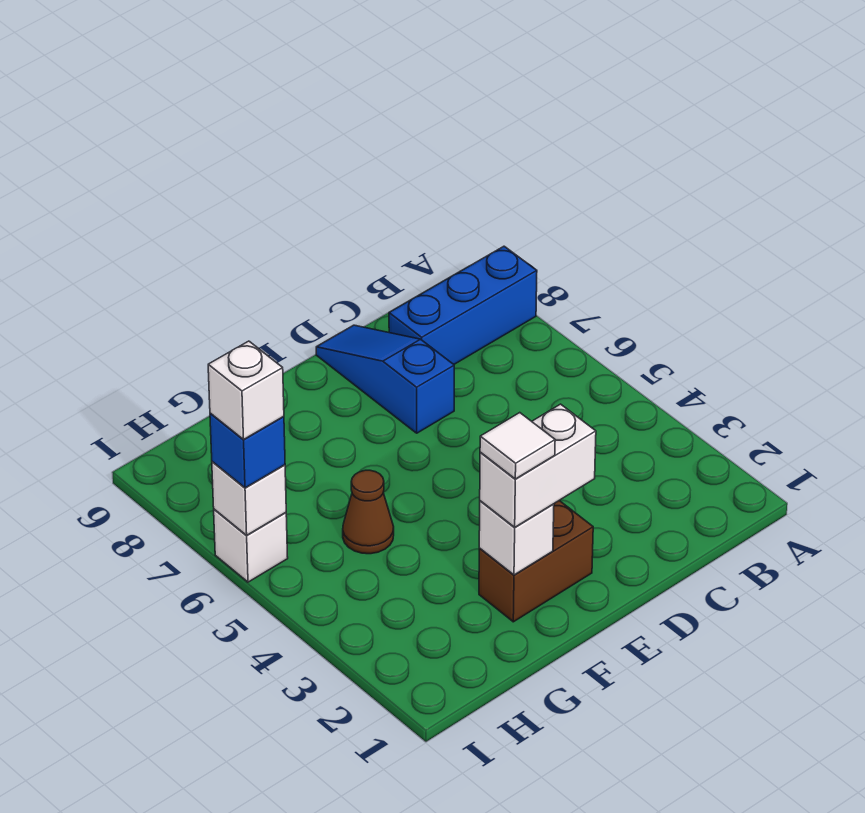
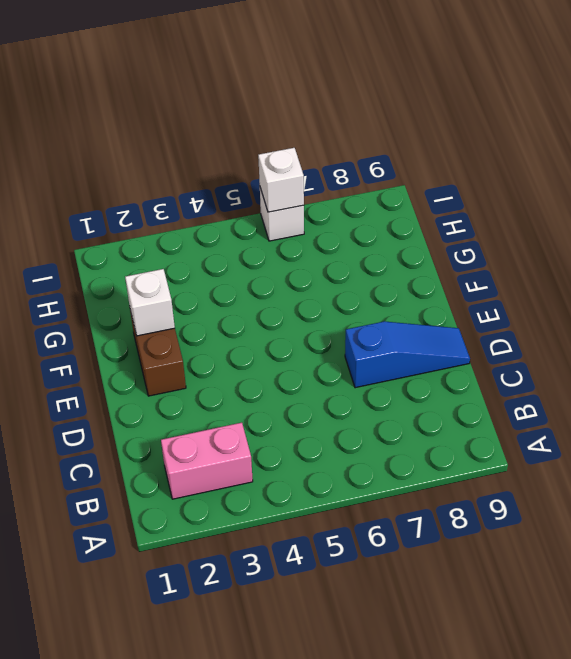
pink 1x2 brick [161,423,253,499] -> none
none -> blue 1x3 brick [389,246,537,364]
none -> brown 1x1 cone [343,470,394,554]

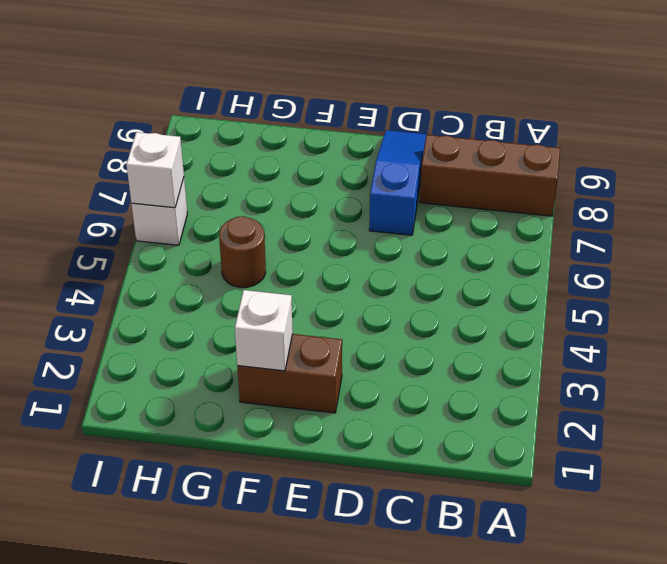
brown 1x3 brick [420,135,560,216] -> blue 1x3 brick [389,246,537,364]
brown 1x1 round brick [219,216,266,287] -> brown 1x1 cone [343,470,394,554]
none -> white 1x2 brick [480,404,596,527]
none -> blue 1x1 brick [210,413,285,488]

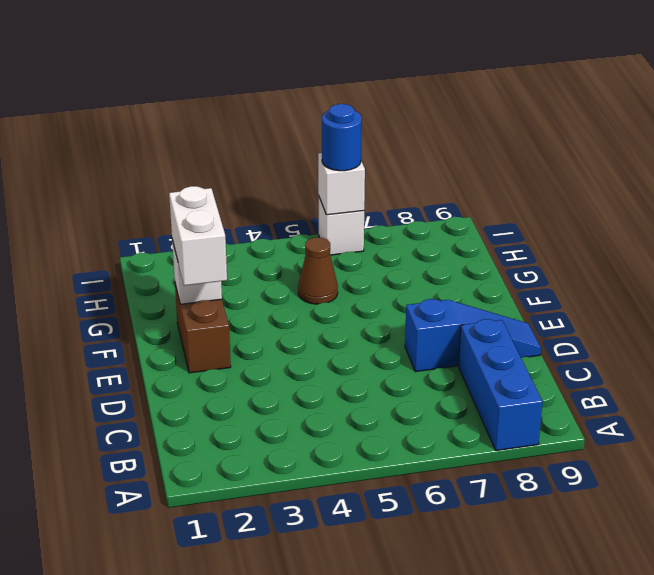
blue 1x1 round brick [322,104,362,171] -> blue 1x1 brick [210,413,285,488]
none -> white 1x1 tile [480,413,555,479]
none -> white 1x1 brick [208,341,284,439]

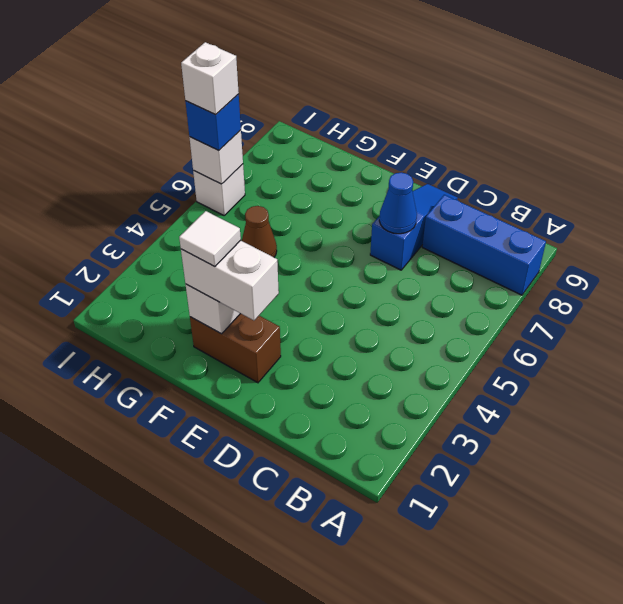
blue 1x1 cone [379,172,417,234] -> none

